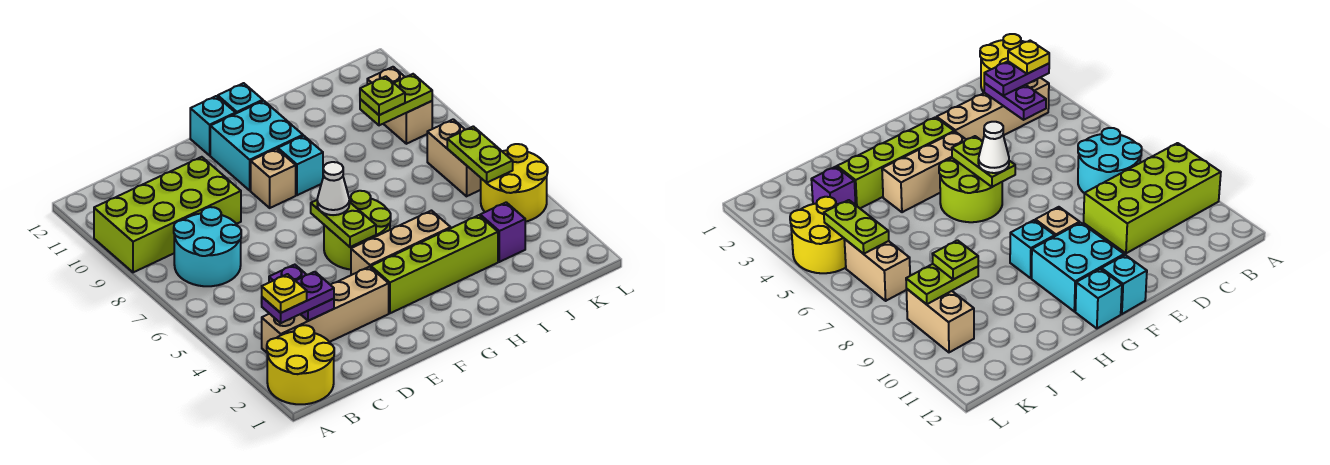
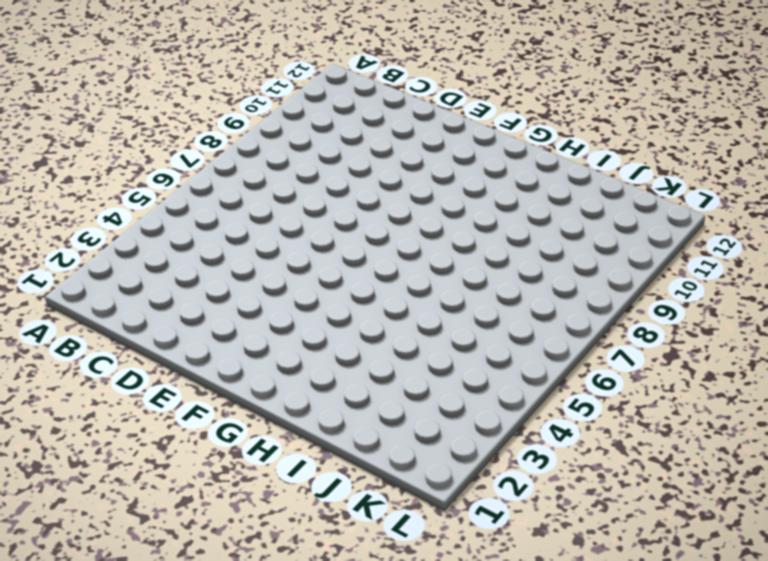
none -> yellow 2x2 round brick [267,325,334,404]
none -> lime 2x4 brick [94,157,241,272]
none -> tan 1x4 brick [262,267,389,353]

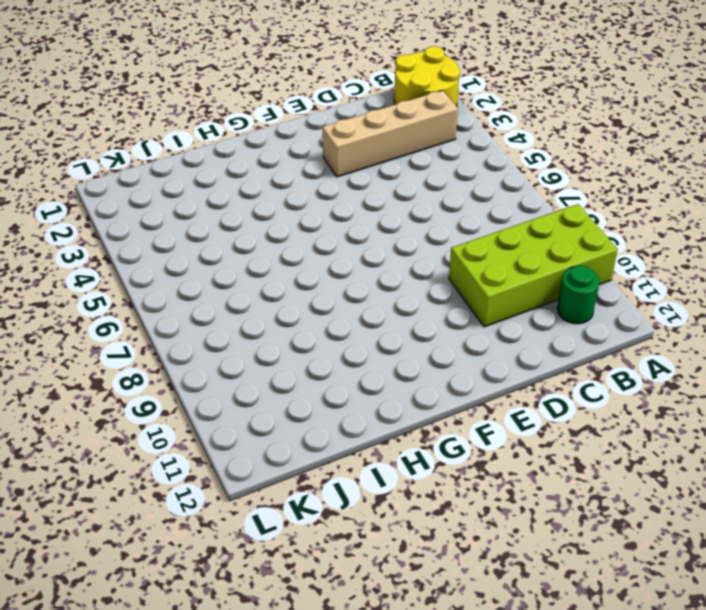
green 1x1 round brick [557,265,599,324] -> none
none -> cyan 2x2 round brick [174,207,241,286]
none -> lime 1x4 brick [371,215,498,313]
none -> tan 1x3 brick [351,211,451,275]

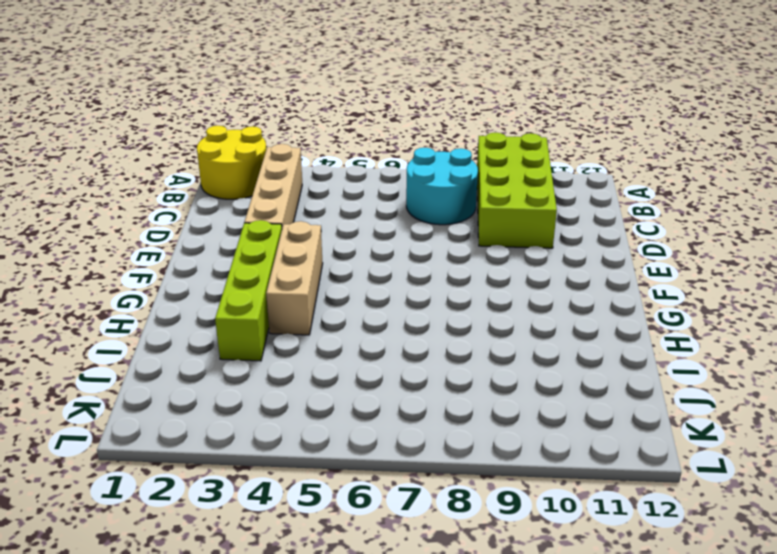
none -> lime 2x2 round brick [324,191,391,270]
none -> tan 1x1 brick [251,149,296,208]
none -> cyan 2x2 brick [210,101,303,190]

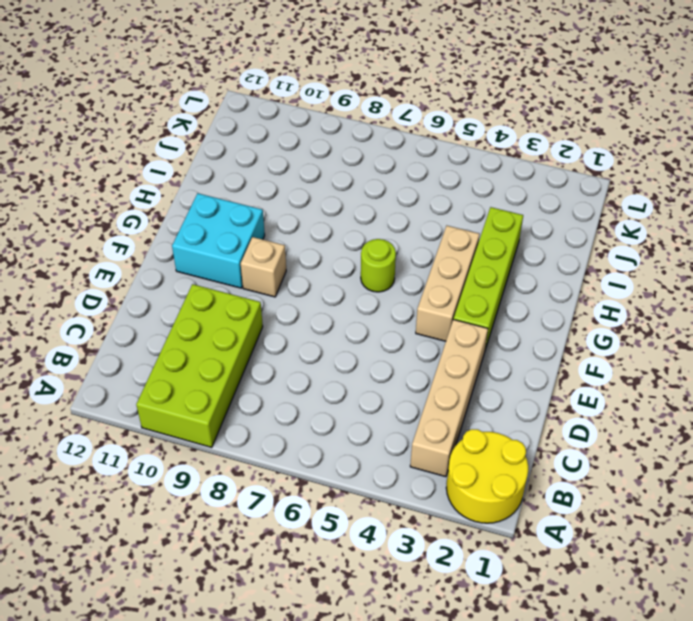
lime 1x1 round brick [361,239,396,292] -> lime 2x2 round brick [324,191,391,270]
none -> cyan 2x2 round brick [174,207,241,286]
none -> cyan 1x1 brick [190,96,236,155]
none -> cyan 1x1 brick [278,136,323,195]

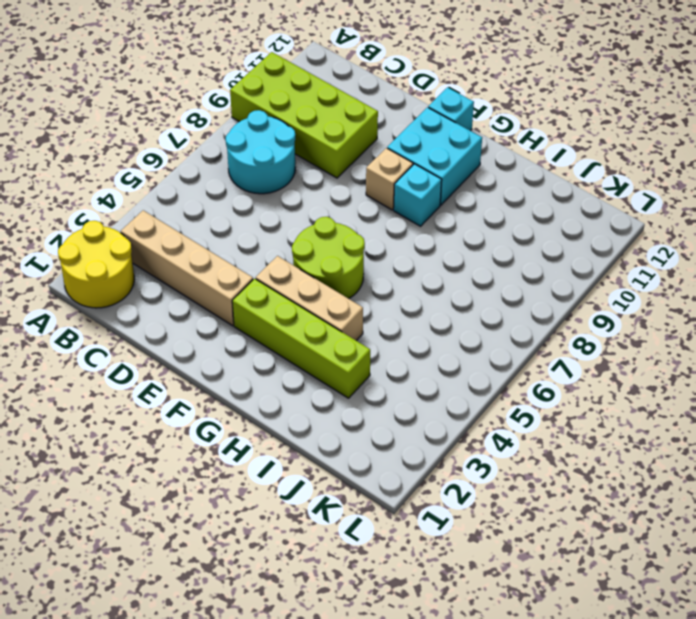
none -> cyan 1x1 brick [218,83,263,113]
none -> purple 1x1 brick [480,202,525,262]
none -> yellow 2x2 round brick [481,144,548,222]

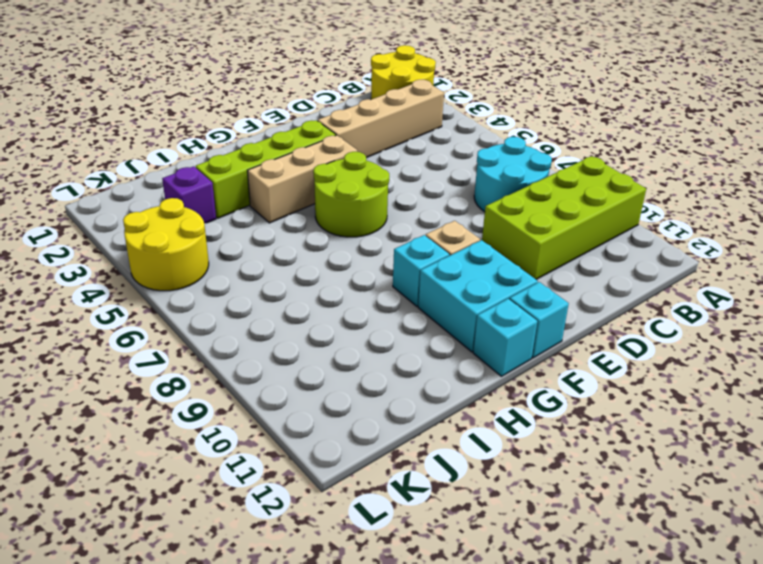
none -> tan 1x2 brick [427,119,481,196]
none -> tan 1x2 brick [367,67,432,144]
none -> purple 1x2 plate [269,265,334,321]

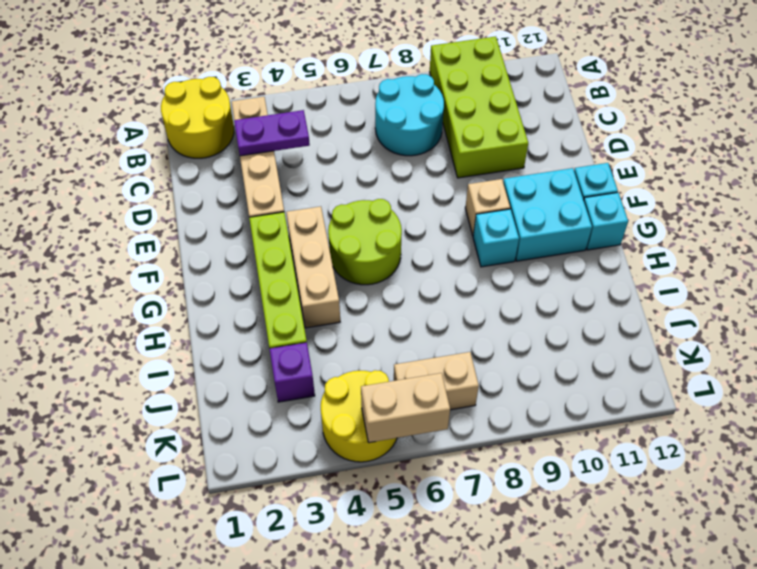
tan 1x2 brick [361,373,450,443] -> tan 1x2 brick moved to [367,67,432,144]
none -> lime 1x2 plate [311,200,376,247]
none -> lime 1x2 plate [360,74,432,125]
none -> lime 1x2 plate [447,126,513,183]

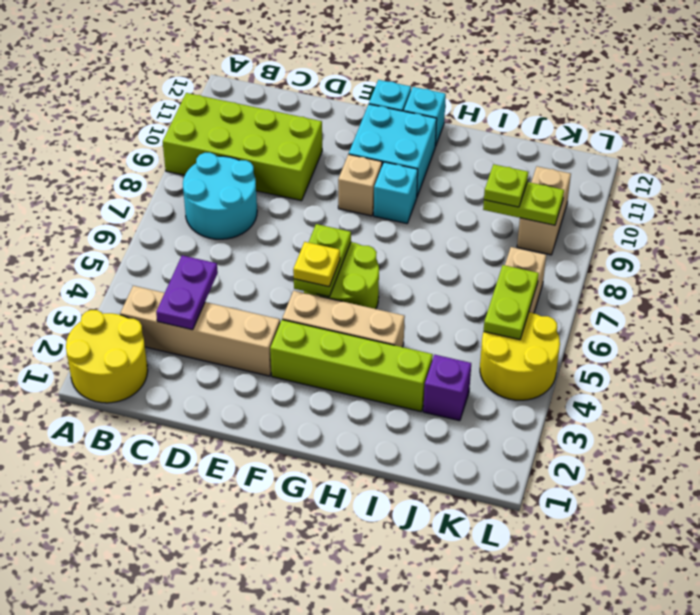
yellow 1x1 plate [293,242,340,287] -> yellow 1x1 plate moved to [262,274,307,313]
none -> purple 1x2 plate [261,272,334,323]
none -> white 1x1 cone [317,162,349,215]

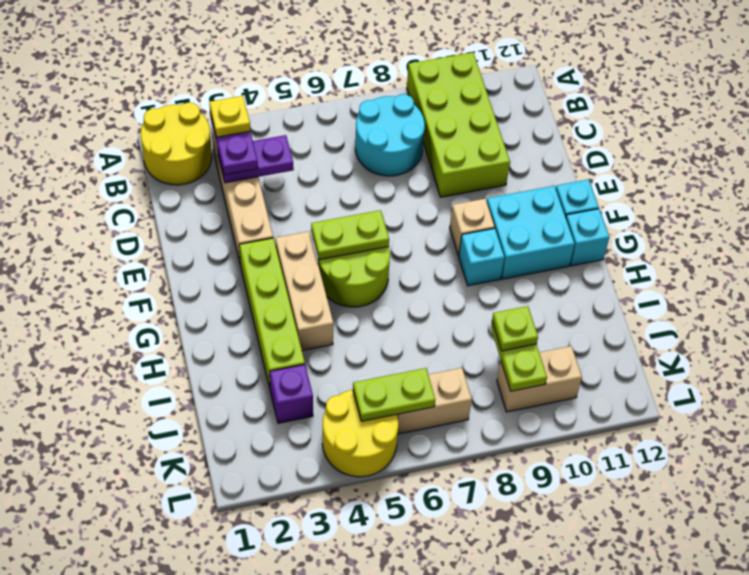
none -> white 1x1 cone [317,162,349,215]

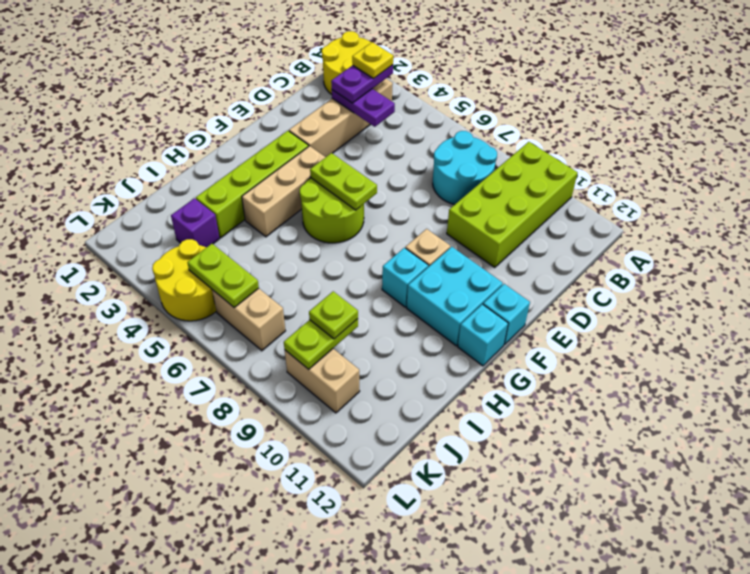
none -> white 1x1 cone [317,162,349,215]

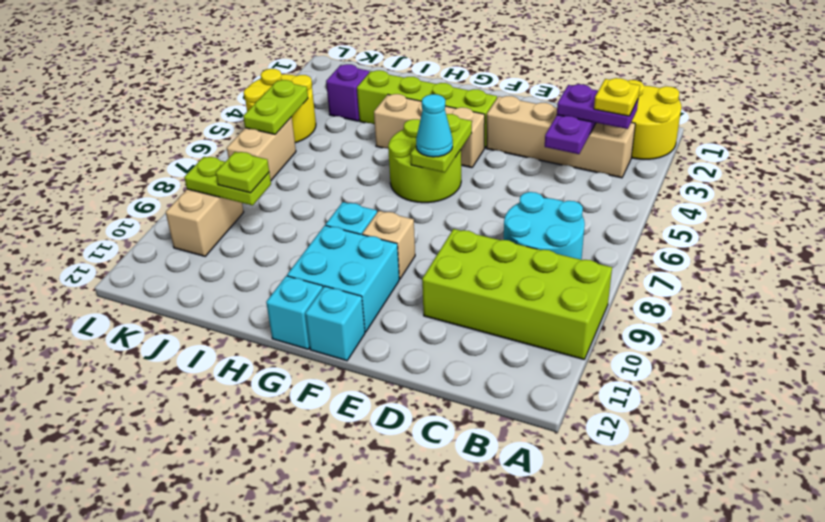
cyan 1x1 cone [416,94,453,157] -> white 1x1 cone [317,162,349,215]

